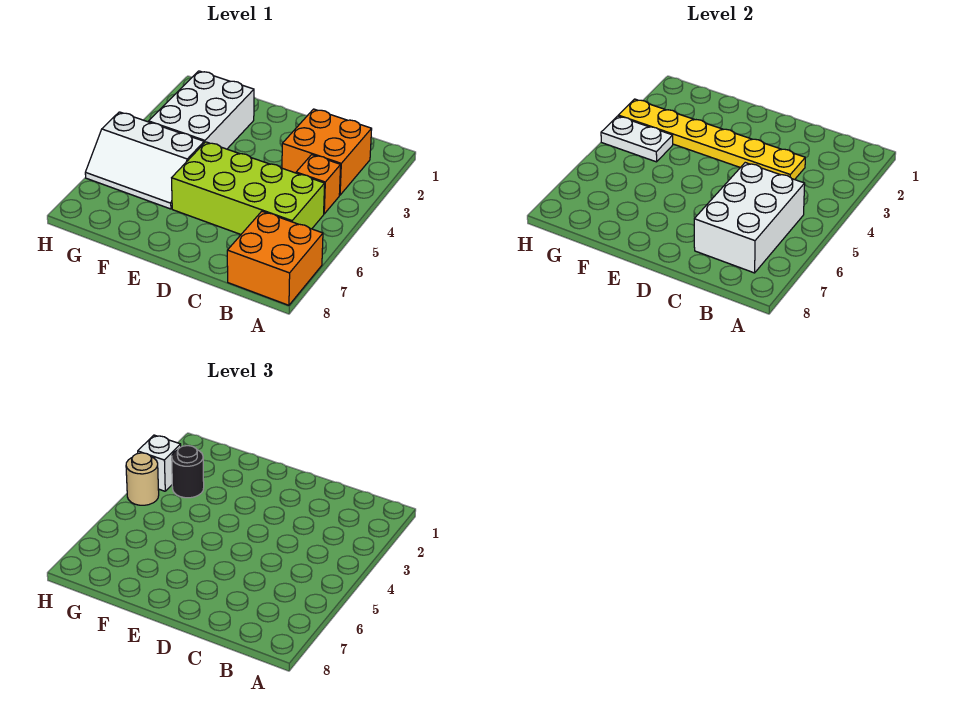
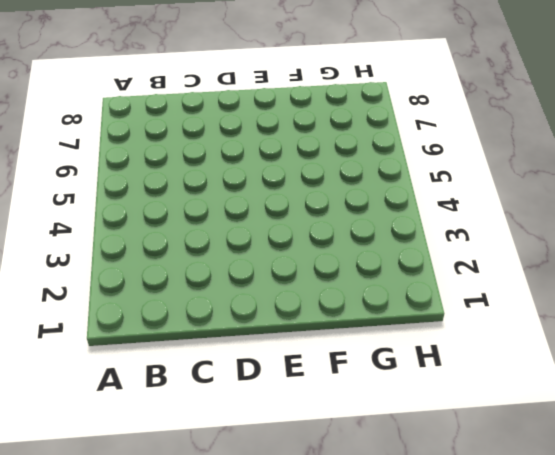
none -> orange 2x2 brick [227,211,323,305]
none -> orange 2x2 brick [282,109,372,195]
none -> orange 1x1 brick [296,155,341,214]

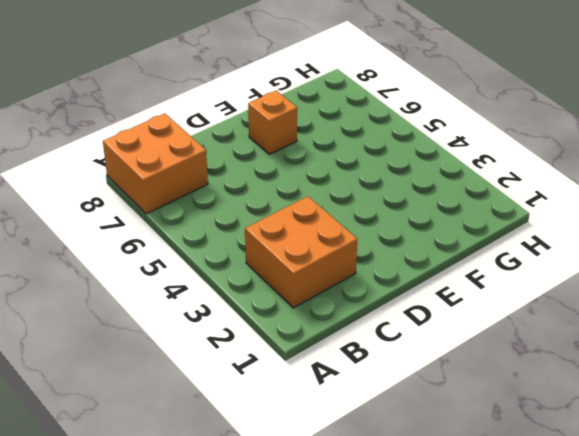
orange 1x1 brick [248,91,297,154] -> orange 1x1 brick moved to [296,155,341,214]
none -> lime 2x4 brick [172,142,325,234]
none -> white 2x3 brick [149,71,254,149]
none -> white 2x3 slope [85,112,204,209]

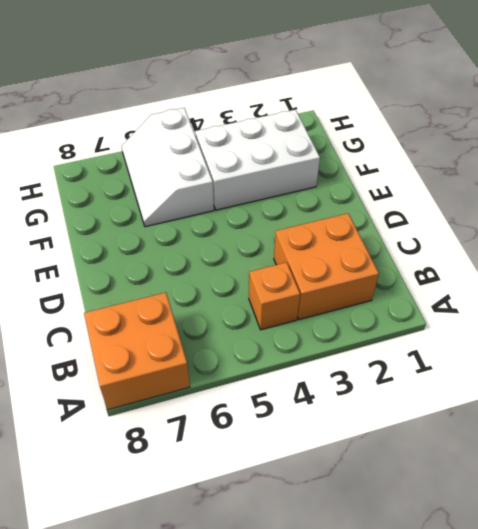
none -> lime 2x4 brick [172,142,325,234]
none -> white 2x3 brick [694,163,805,273]
none -> yellow 1x6 plate [618,99,805,180]

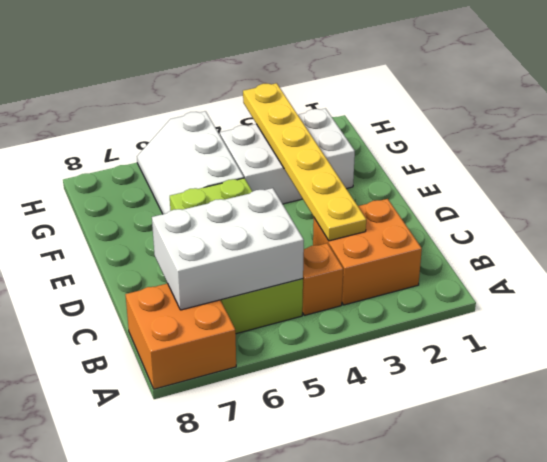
none -> white 1x2 plate [601,116,673,162]
none -> black 1x1 round brick [172,446,204,498]
none -> white 1x1 brick [138,435,181,491]

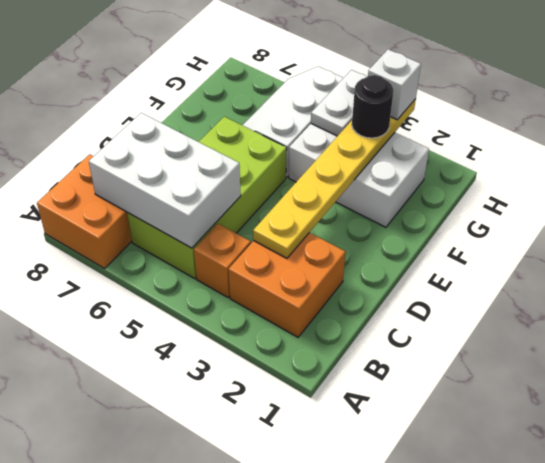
none -> tan 1x1 round brick [126,453,159,505]

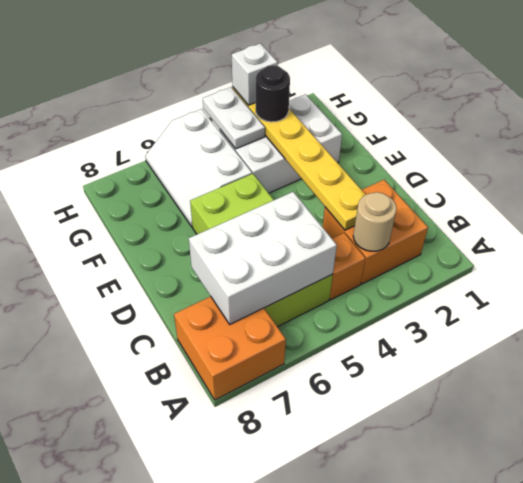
tan 1x1 round brick [353,192,397,251] -> tan 1x1 round brick moved to [126,453,159,505]

